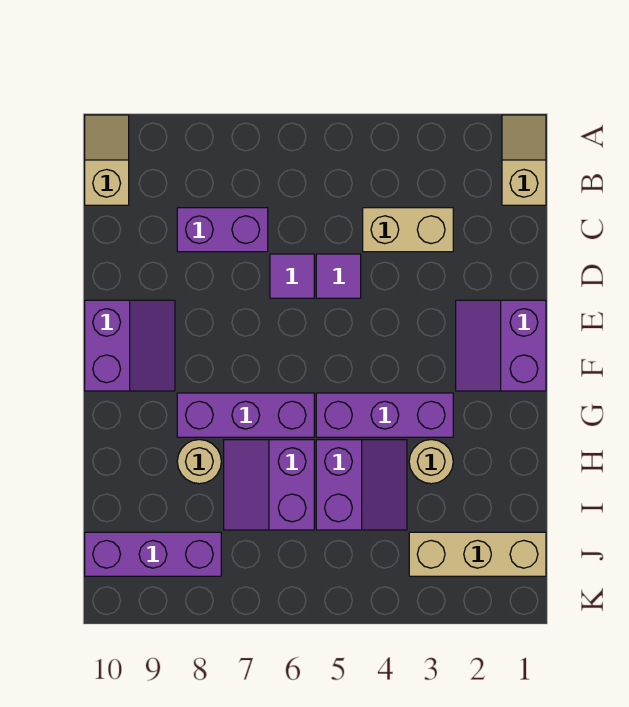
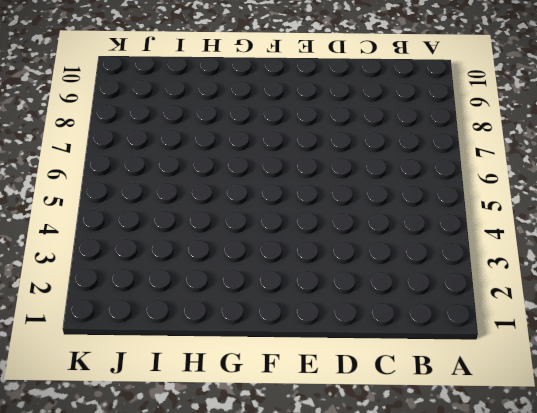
none -> tan 1x2 slope [502,115,546,205]
none -> tan 1x2 slope [85,115,129,205]
none -> tan 1x2 brick [363,208,453,252]

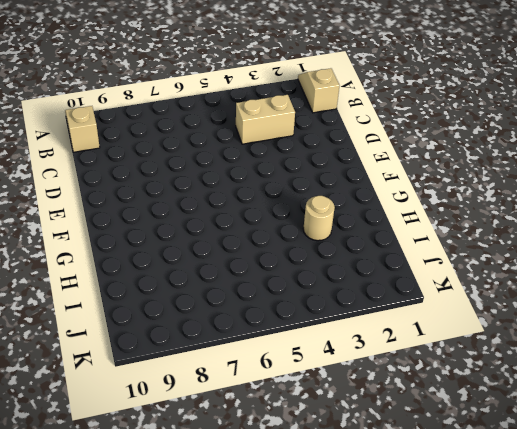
none -> purple 1x2 brick [177,208,268,252]
none -> purple 1x1 tile [316,254,361,298]
none -> purple 1x1 tile [270,254,314,298]

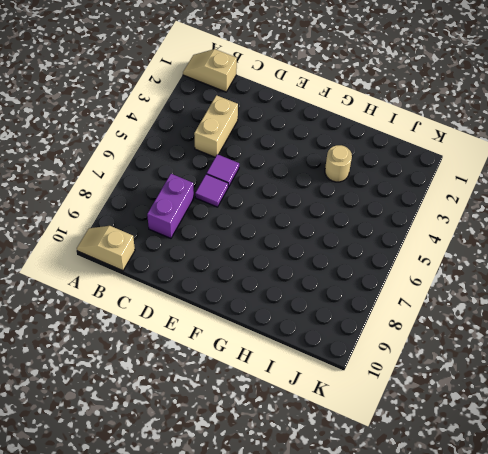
none -> purple 2x2 slope [456,300,546,391]
none -> purple 2x2 slope [85,300,175,391]
none -> purple 1x3 brick [316,393,453,437]

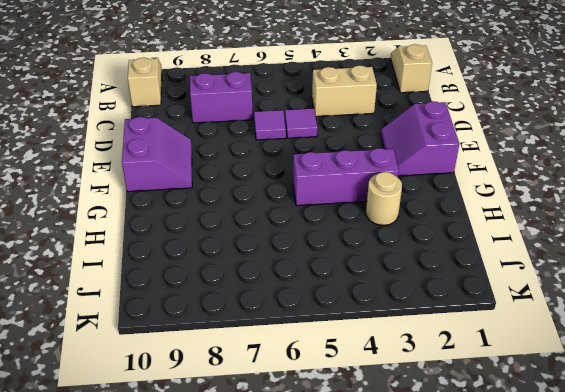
none -> purple 1x3 brick [177,393,314,437]
none -> purple 2x2 slope [316,440,407,530]
none -> purple 2x2 slope [224,440,314,530]

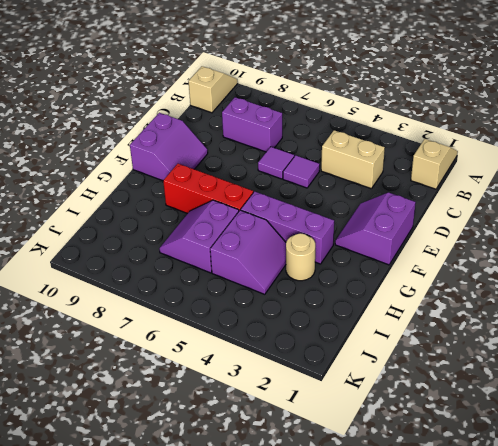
red 1x3 brick [163,164,253,214] -> purple 1x3 brick [177,393,314,437]
none -> tan 1x1 round brick [177,440,221,484]
none -> tan 1x3 brick [409,532,546,576]
none -> purple 1x3 brick [85,532,221,576]

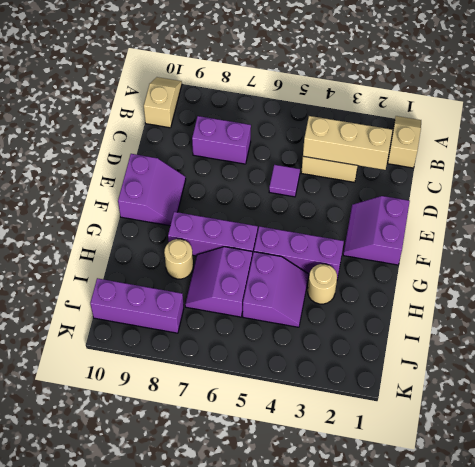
tan 1x3 brick [303,116,393,170] -> tan 1x3 brick moved to [409,532,546,576]
none -> purple 1x1 tile [270,254,314,298]

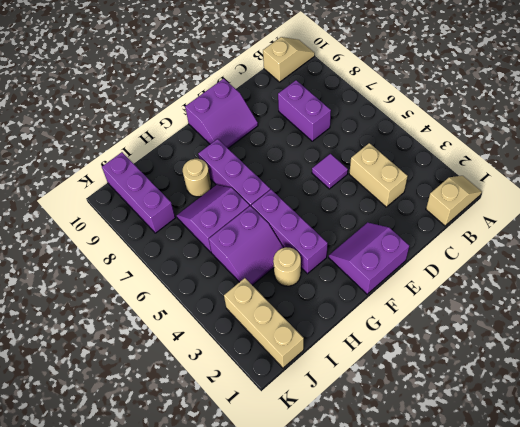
none -> purple 1x1 tile [270,254,314,298]

